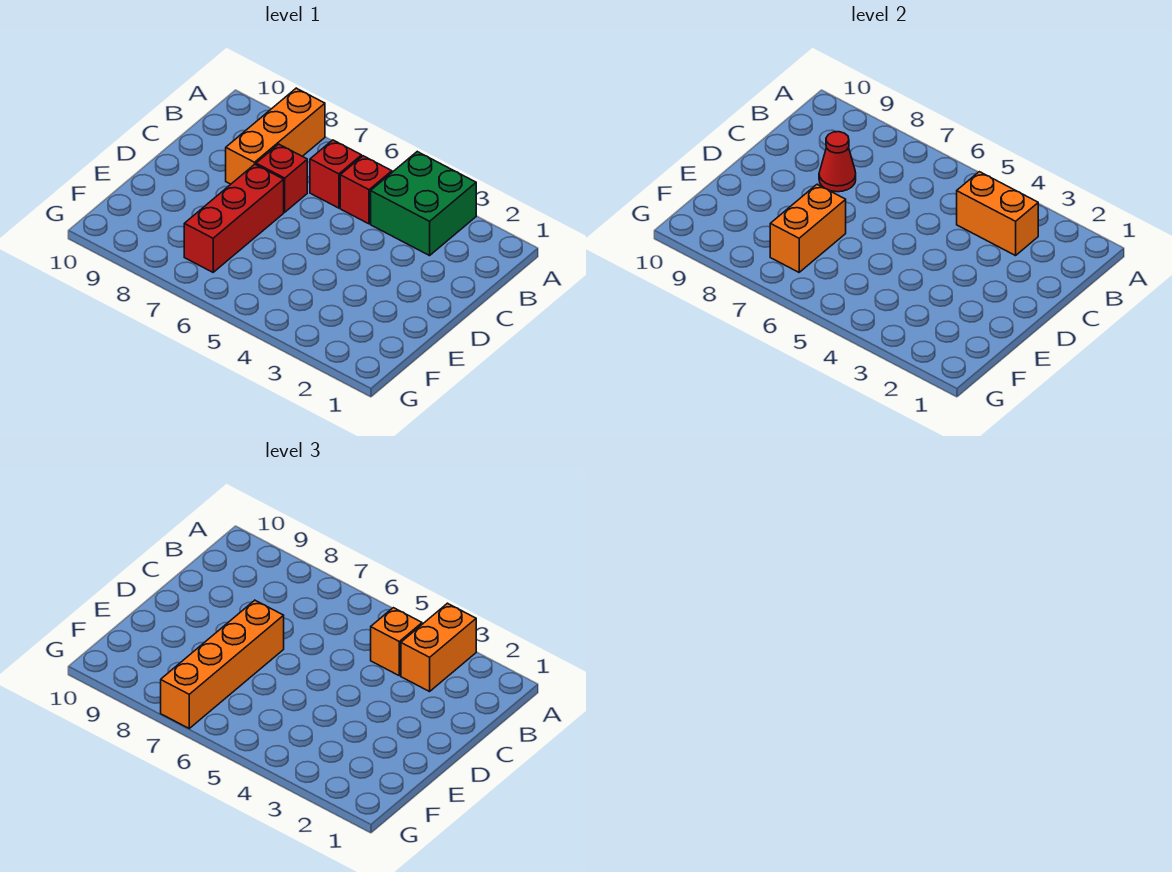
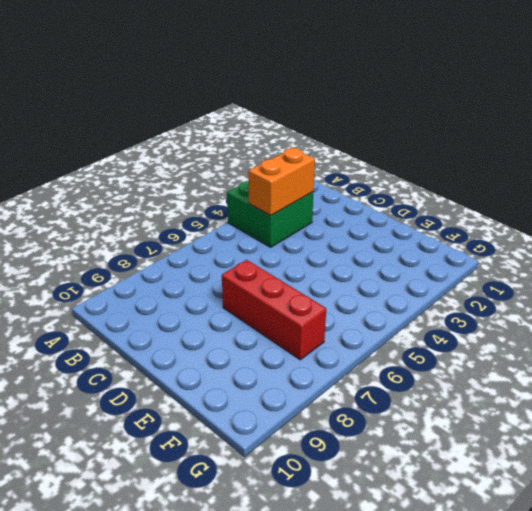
none -> orange 1x3 brick [226,88,325,184]
none -> red 1x1 brick [340,156,392,224]
none -> red 1x1 brick [310,140,362,208]

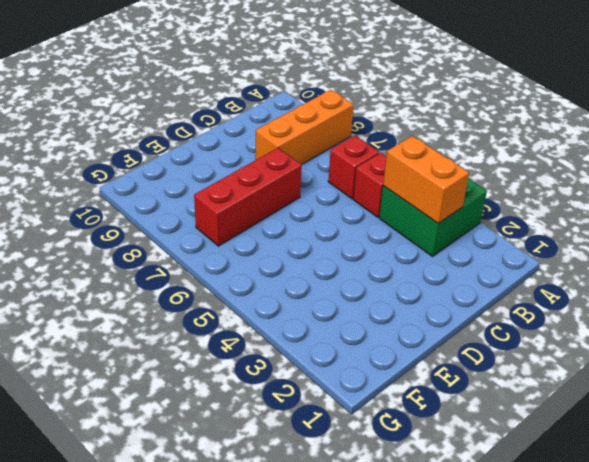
none -> red 1x1 brick [256,144,307,212]
none -> red 1x1 cone [819,132,856,192]
none -> orange 1x2 brick [770,184,846,272]

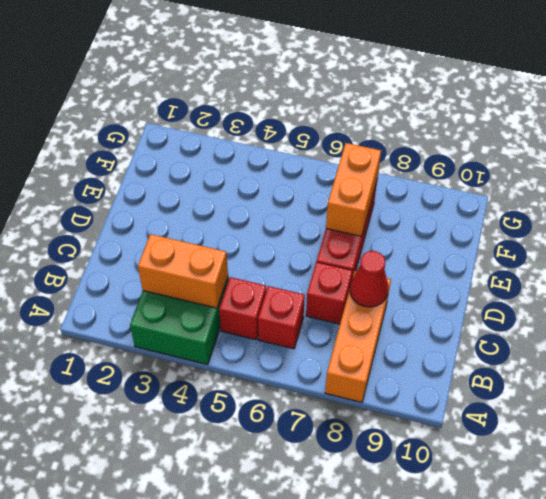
none -> orange 1x2 brick [401,603,476,692]
none -> orange 1x1 brick [371,608,422,676]
none -> orange 1x4 brick [161,600,284,728]

